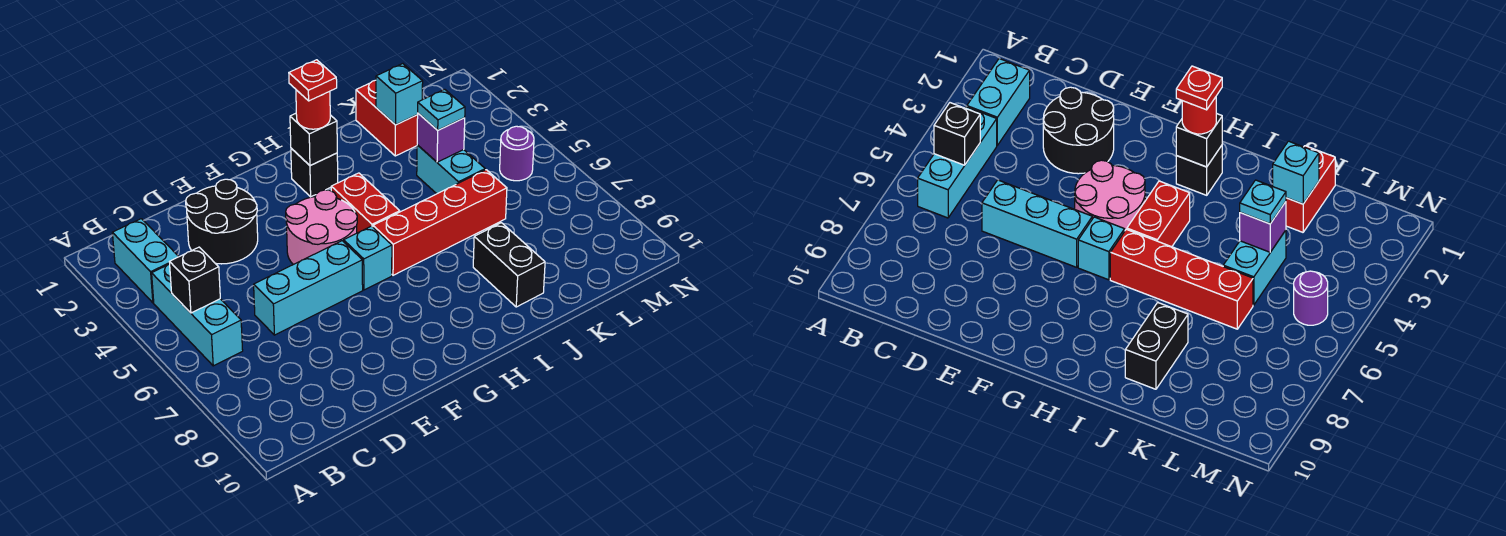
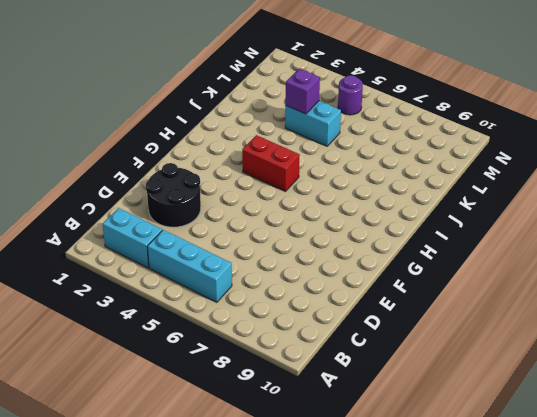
none -> cyan 1x3 brick [254,241,363,335]
none -> pink 2x2 round brick [286,190,357,265]
none -> cyan 1x1 brick [344,226,392,290]

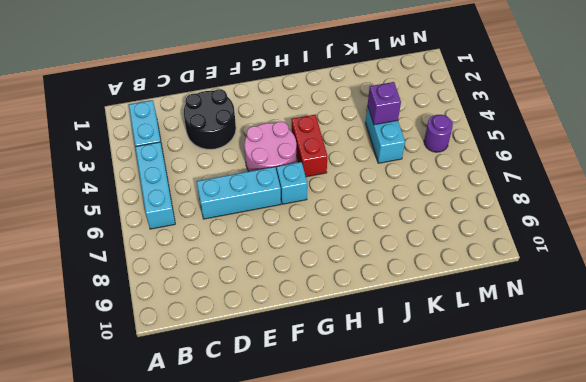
none -> black 1x1 brick [291,148,338,197]
none -> red 1x4 brick [373,170,507,275]
none -> black 1x2 brick [473,223,545,307]

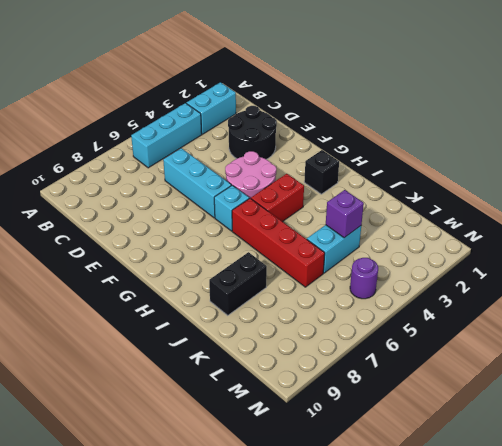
none -> red 1x2 brick [356,80,418,156]
none -> black 1x1 brick [170,247,220,313]
none -> black 1x1 brick [290,113,337,166]

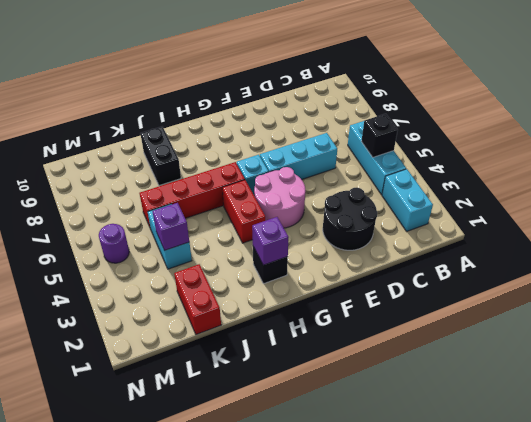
purple 1x1 brick [252,217,289,265] -> black 1x1 brick [290,113,337,166]
none -> cyan 1x1 brick [376,64,423,125]
none -> red 1x1 round brick [296,90,330,129]
none -> cyan 1x1 plate [418,89,465,130]

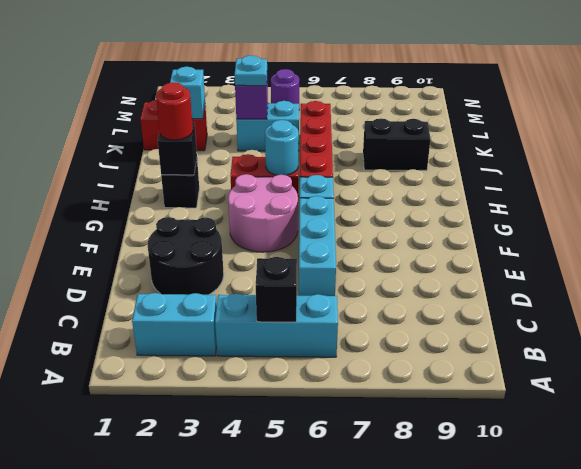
cyan 1x1 round brick [265,120,299,175] -> none
none -> red 1x1 plate [289,60,337,101]

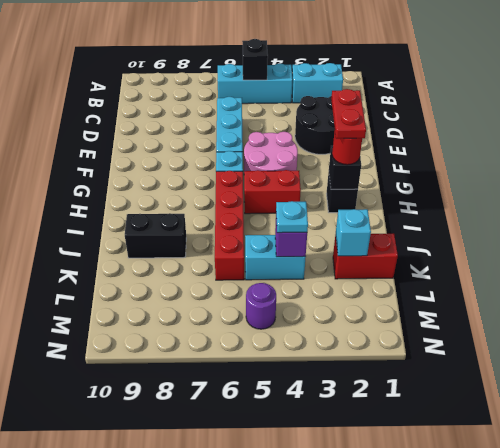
red 1x2 plate [331,89,366,139] -> red 1x1 plate [289,60,337,101]

